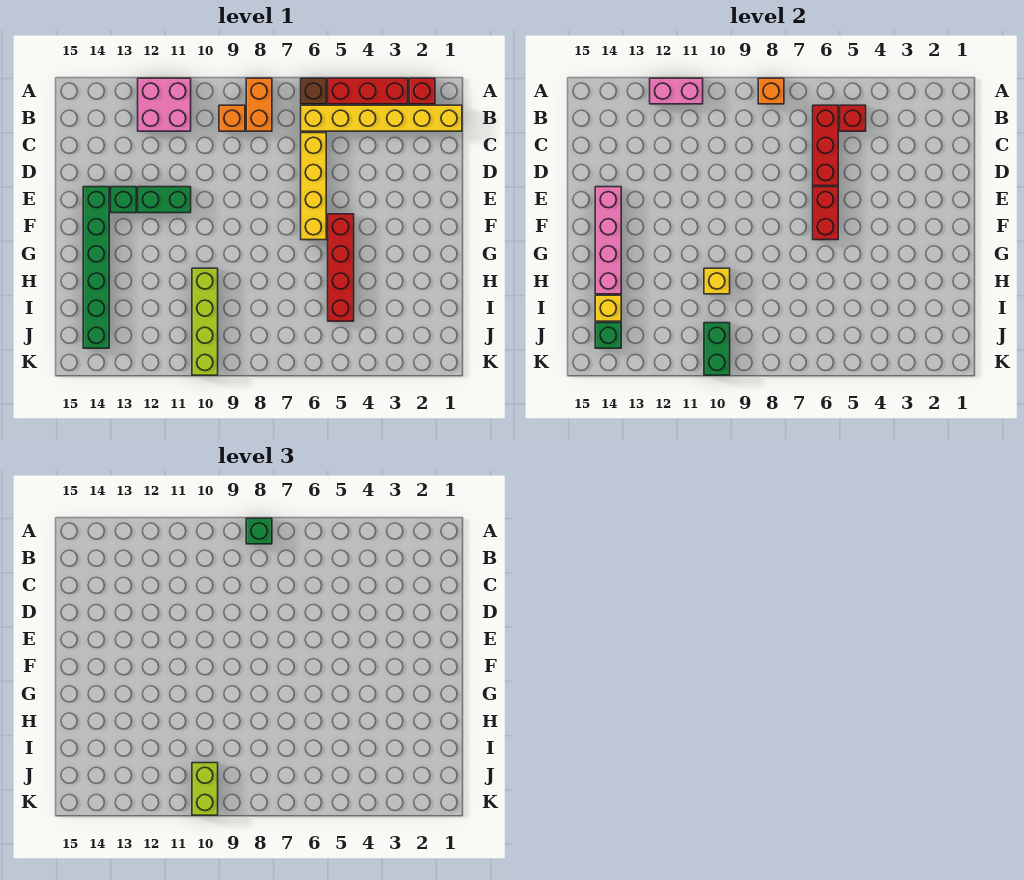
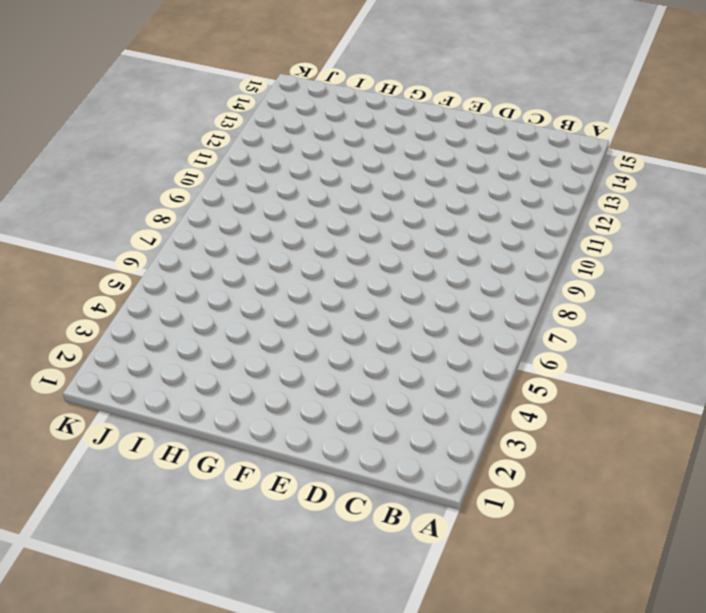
none -> red 1x1 brick [409,78,435,104]
none -> red 1x3 brick [328,78,408,104]
none -> brown 1x1 brick [301,78,326,104]

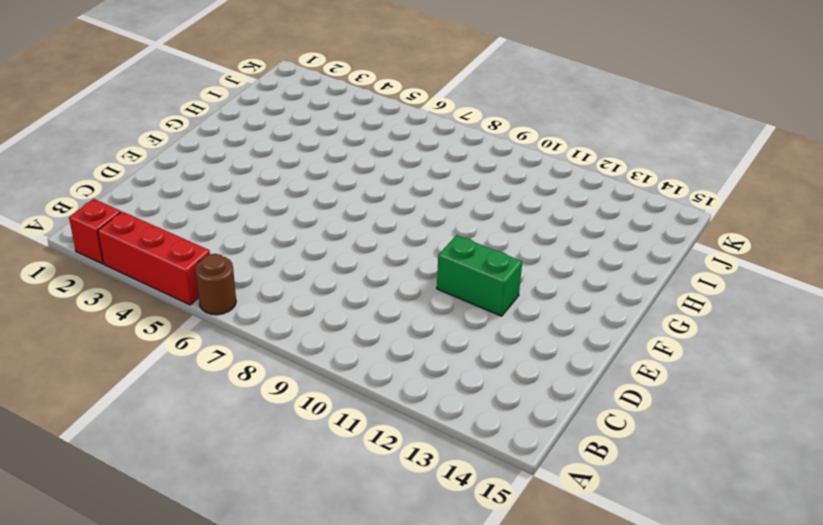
brown 1x1 round brick [195,254,236,315] -> brown 1x1 brick [301,78,326,104]
none -> orange 1x2 brick [246,78,272,131]
none -> pink 2x2 brick [138,78,191,131]
none -> yellow 1x6 brick [301,105,462,131]

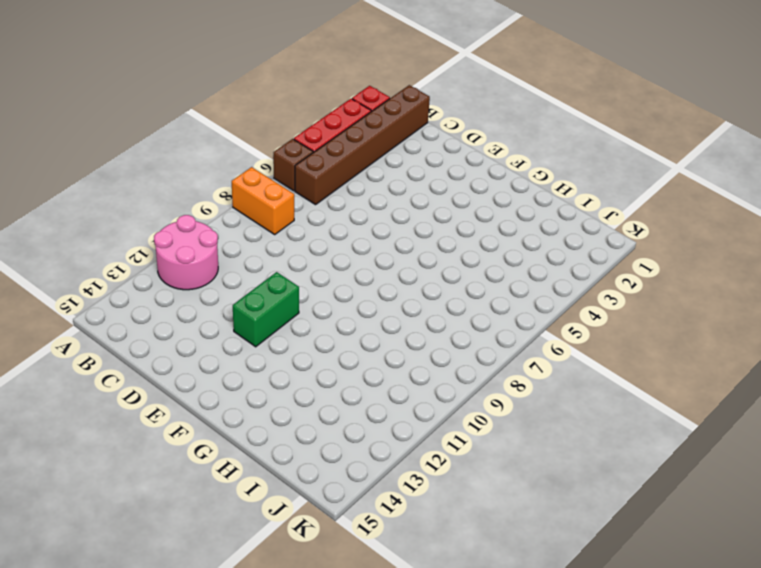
pink 2x2 round brick [154,215,218,290] -> pink 2x2 brick [138,78,191,131]
brown 1x6 brick [295,85,430,205] -> yellow 1x6 brick [301,105,462,131]
none -> orange 1x1 brick [219,105,245,131]
none -> yellow 1x4 brick [301,133,326,240]
none -> green 1x1 brick [111,187,136,213]

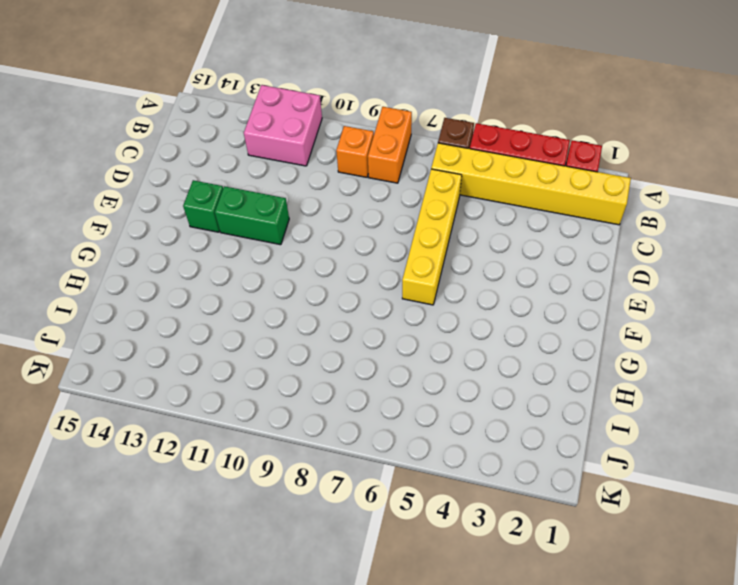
none -> green 1x6 brick [83,187,109,348]
none -> red 1x4 brick [328,214,354,321]
none -> lime 1x4 brick [192,268,218,375]

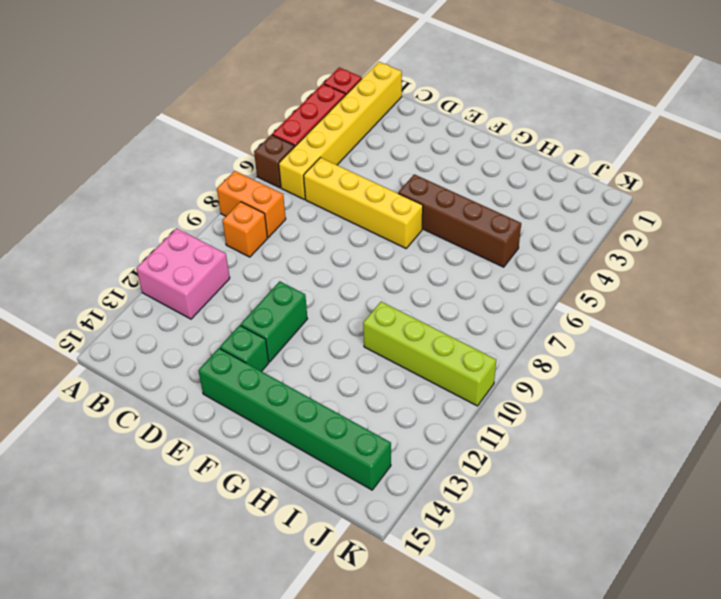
brown 1x4 brick [398,174,521,267] -> red 1x4 brick [328,214,354,321]
none -> orange 1x1 brick [758,78,784,104]
none -> pink 1x2 brick [650,78,703,104]
none -> red 1x1 brick [840,105,866,131]

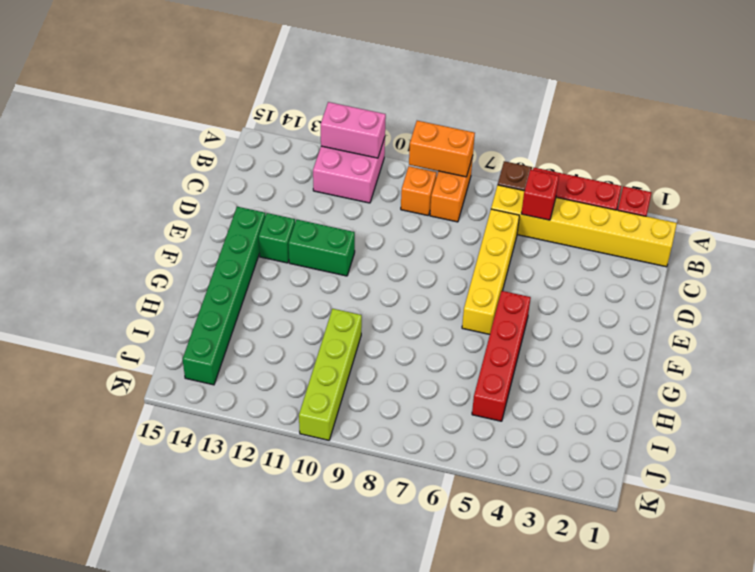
orange 1x2 brick [409,121,475,177] -> orange 1x1 brick [758,78,784,104]
none -> red 1x3 brick [813,105,838,186]
none -> red 1x2 brick [813,187,838,240]
none -> pink 1x4 brick [595,187,621,294]

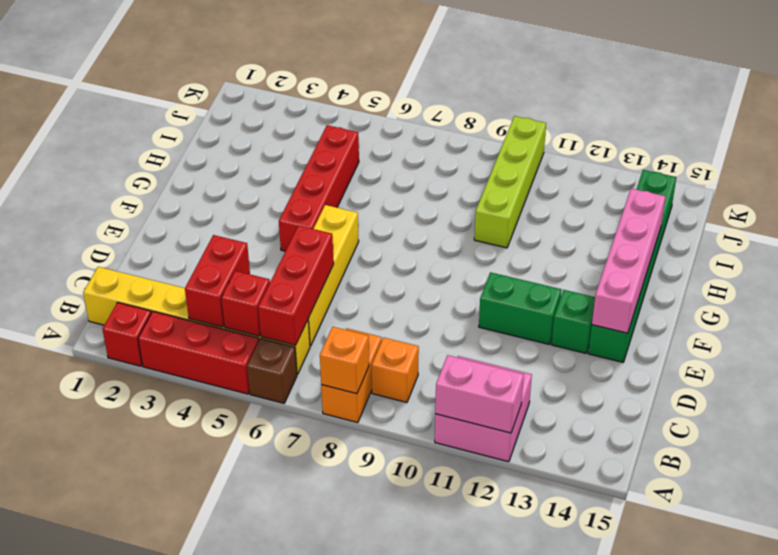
red 1x2 brick [185,235,250,327] -> red 1x2 brick moved to [813,187,838,240]
none -> yellow 1x1 brick [704,268,730,294]
none -> yellow 1x1 brick [595,295,621,321]
none -> green 1x2 brick [704,323,730,375]

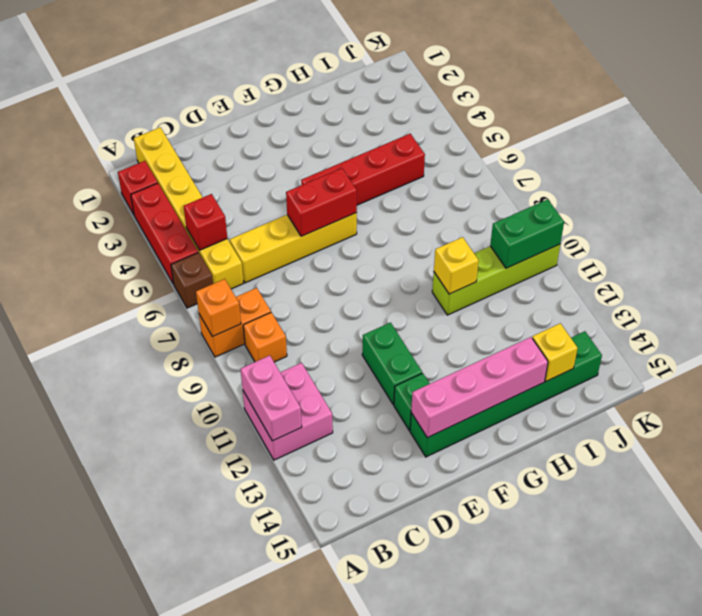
none -> red 1x3 brick [813,105,838,186]
none -> green 1x1 brick [595,323,621,348]
none -> green 1x1 brick [246,518,272,544]

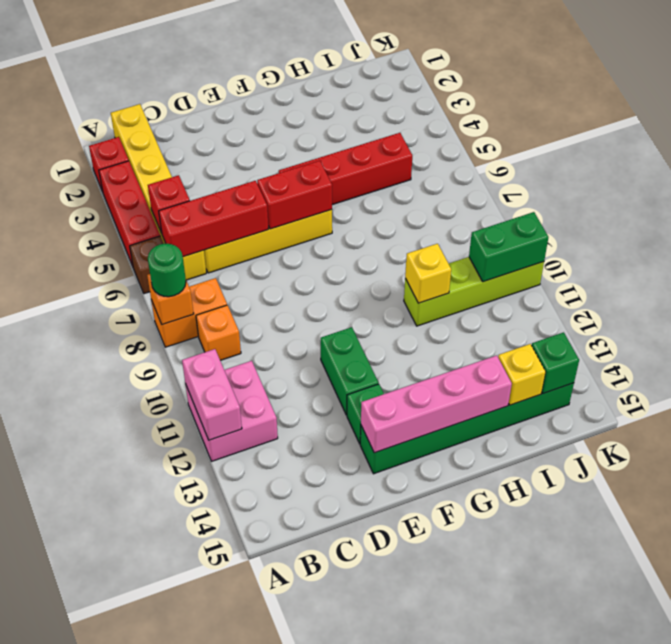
green 1x1 round brick [148,244,186,297] -> green 1x1 brick [246,518,272,544]
none -> lime 1x2 brick [192,763,218,815]

